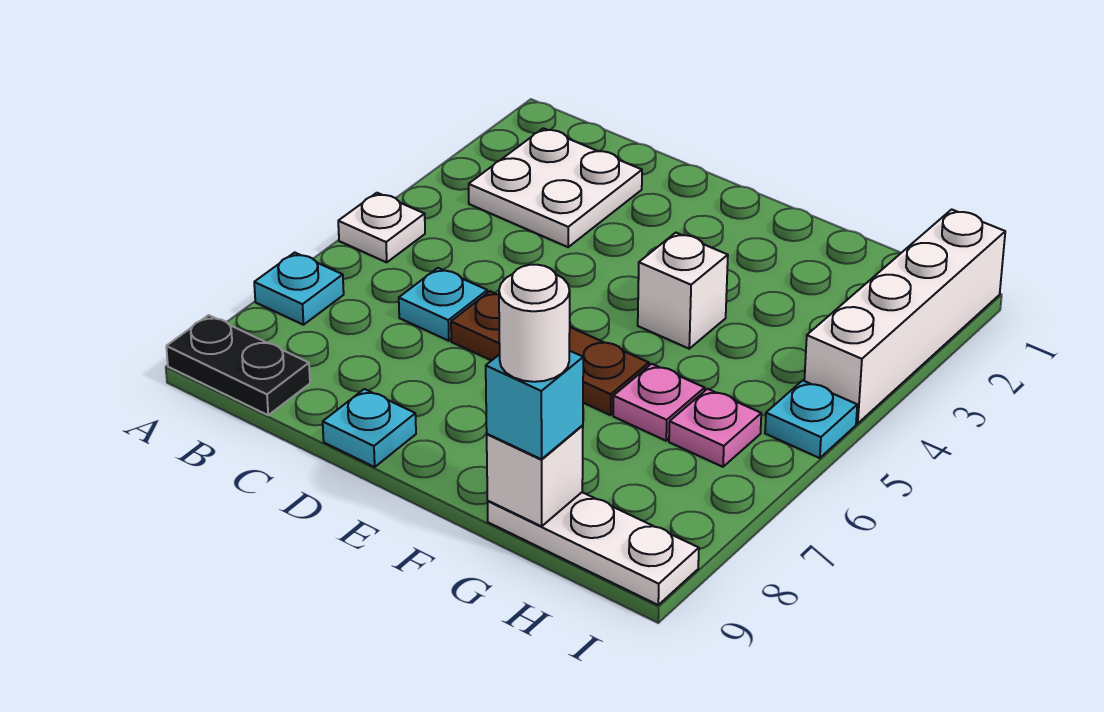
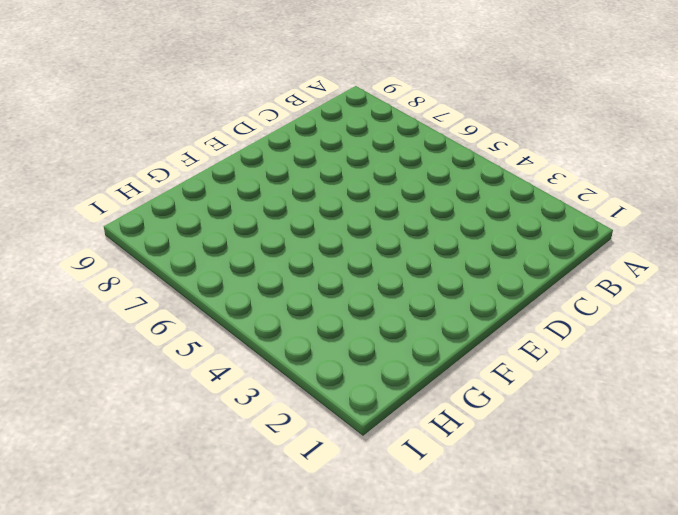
none -> white 1x1 plate [338,193,425,262]
none -> cyan 1x1 plate [254,253,344,325]
none -> black 1x2 plate [166,315,310,415]

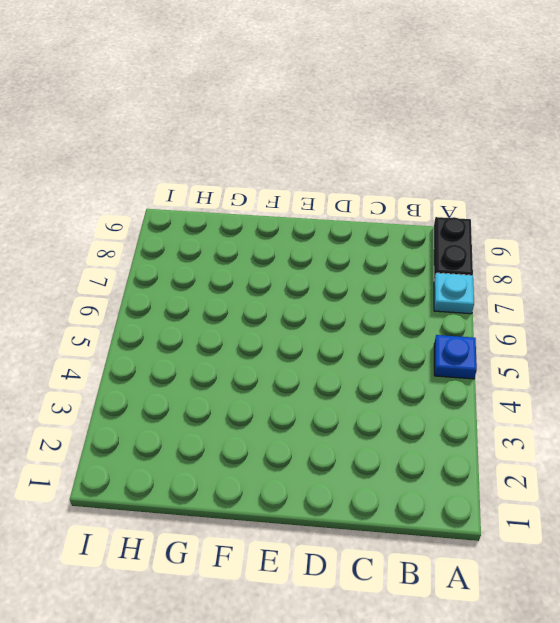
blue 1x1 plate [434,335,477,379] -> white 1x1 plate [338,193,425,262]
black 1x2 plate [434,217,473,279] -> black 1x2 plate turned to [166,315,310,415]
none -> white 2x2 plate [469,128,642,247]
none -> cyan 1x1 plate [399,268,487,341]
none -> brown 1x3 plate [451,291,649,415]

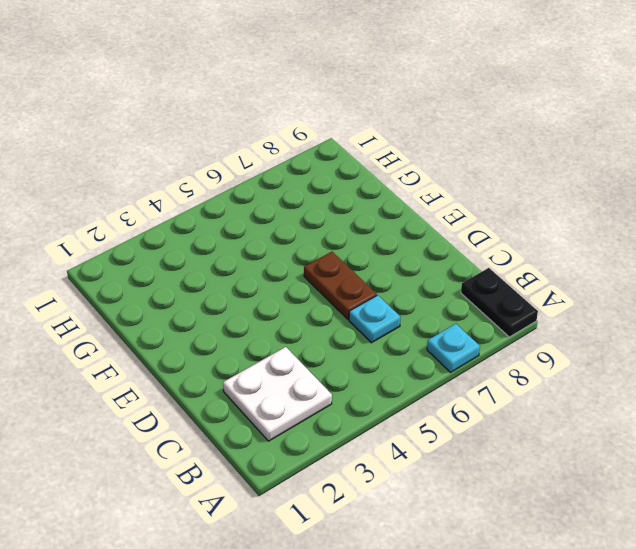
brown 1x2 plate [304,252,377,320] -> brown 1x3 plate [451,291,649,415]
none -> white 1x1 plate [338,193,425,262]
none -> cyan 1x1 plate [323,389,416,467]
none -> white 1x1 brick [638,233,728,349]

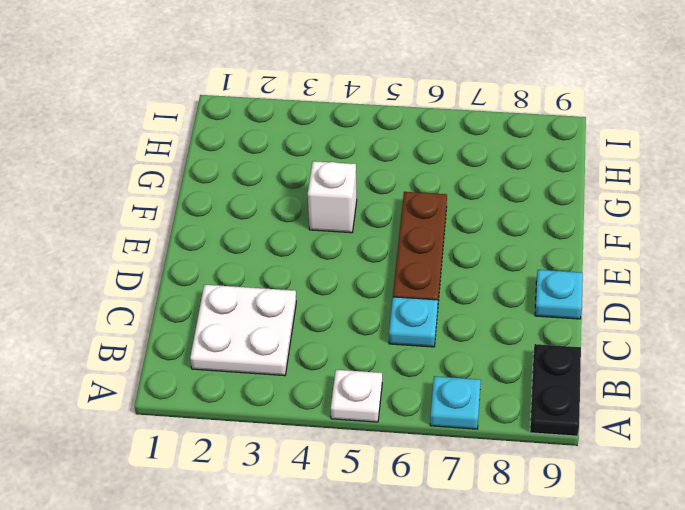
none -> pink 1x1 plate [613,364,705,441]
none -> white 1x3 plate [488,492,699,605]
none -> pink 1x1 plate [669,389,761,467]

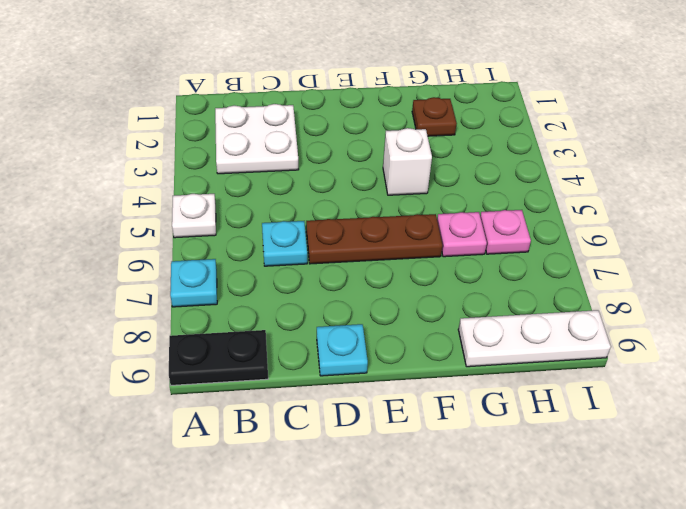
brown 1x1 plate [412,97,457,136] -> none
none -> white 1x4 brick [804,209,1005,424]
none -> cyan 1x1 plate [765,380,857,458]
none -> white 1x1 brick [487,425,583,526]

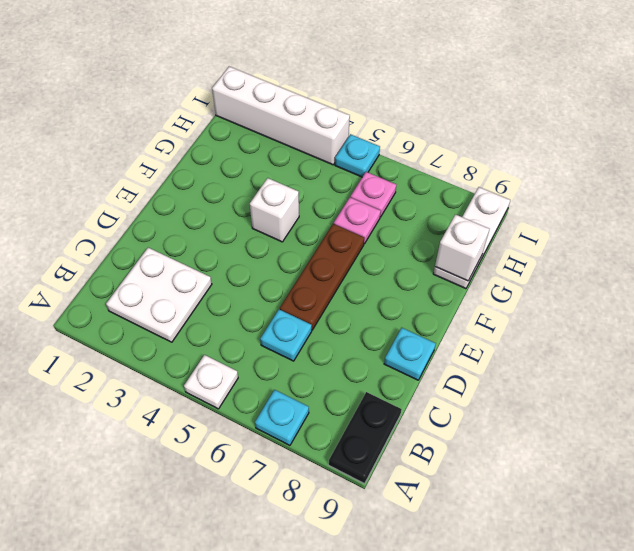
none -> cyan 1x1 brick [486,351,583,459]
none -> white 1x1 round brick [499,265,570,382]

